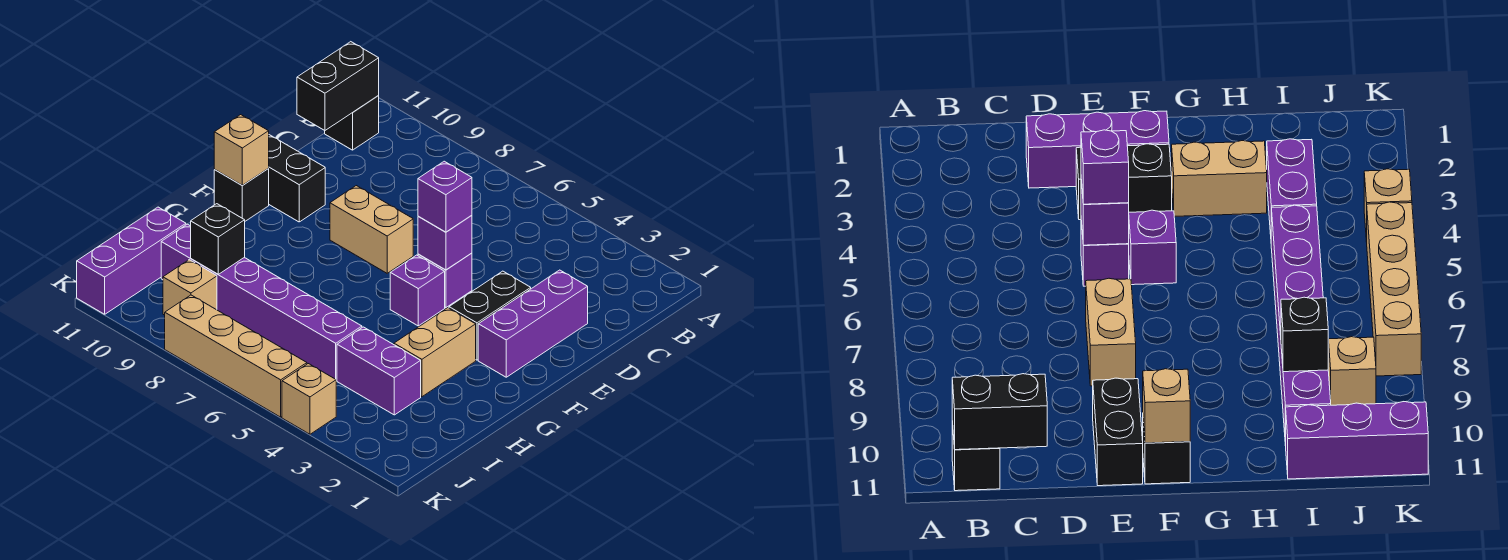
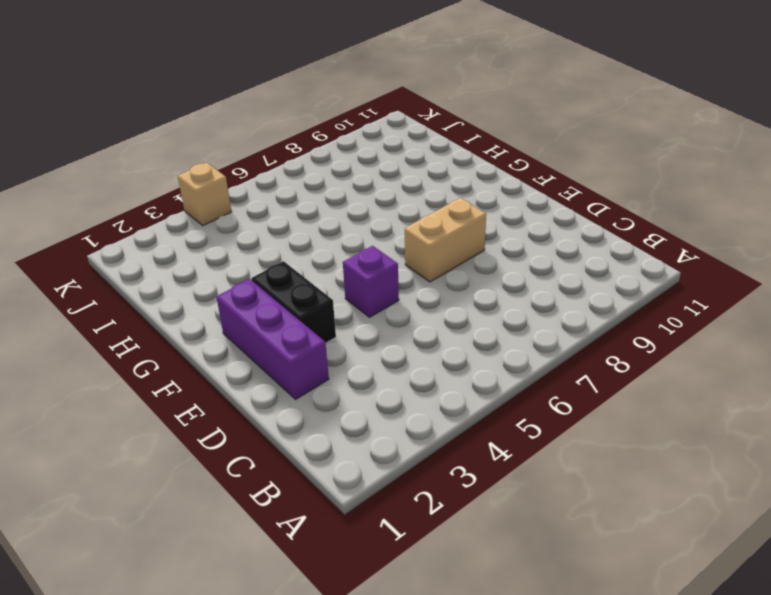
none -> black 1x1 brick [325,96,379,150]
none -> black 1x2 brick [269,135,325,222]
none -> purple 1x1 brick [390,255,445,326]

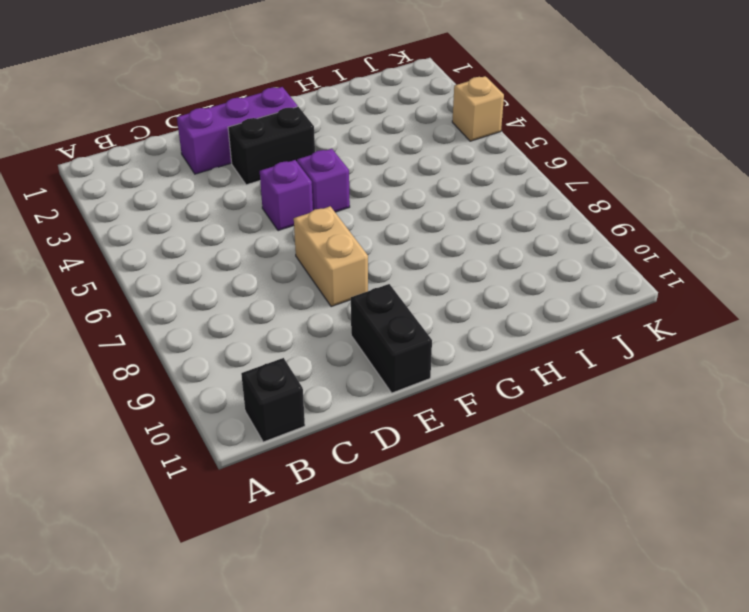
none -> black 1x1 brick [214,168,269,221]
none -> tan 1x2 brick [394,308,476,397]
none -> purple 1x2 brick [337,327,421,415]

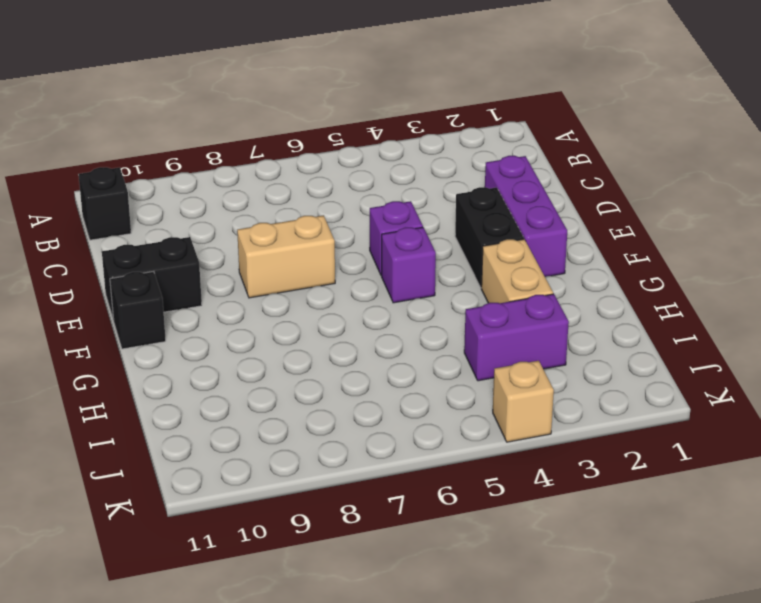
none -> purple 1x6 brick [161,224,362,380]
none -> purple 1x3 brick [77,207,186,314]
none -> tan 1x1 brick [163,260,217,315]

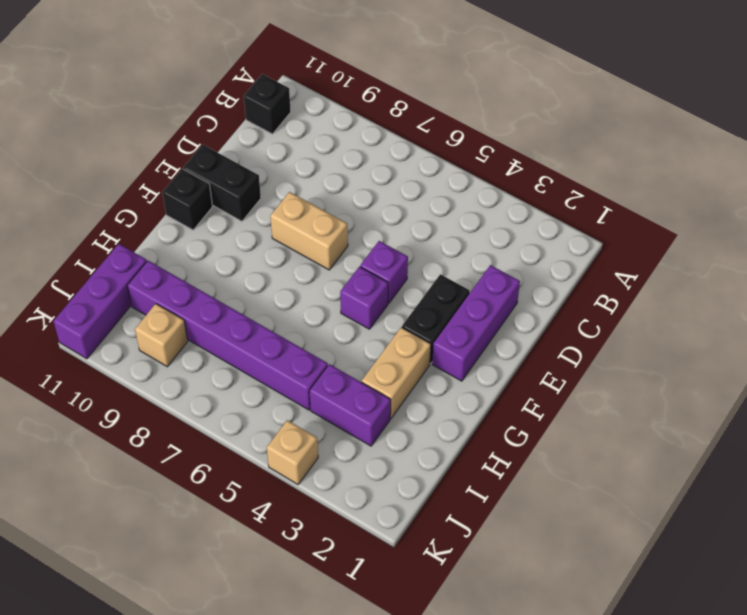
none -> tan 1x4 brick [165,295,307,417]
none -> black 1x2 brick [297,42,379,131]
none -> purple 1x1 brick [418,215,472,270]

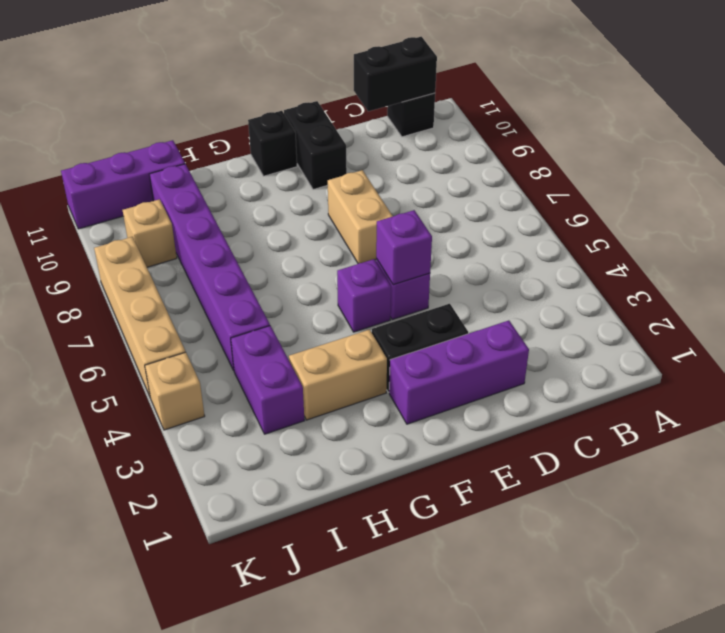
none -> tan 1x1 brick [214,115,269,185]
none -> black 1x1 brick [191,204,245,274]
none -> purple 1x1 brick [418,161,472,232]

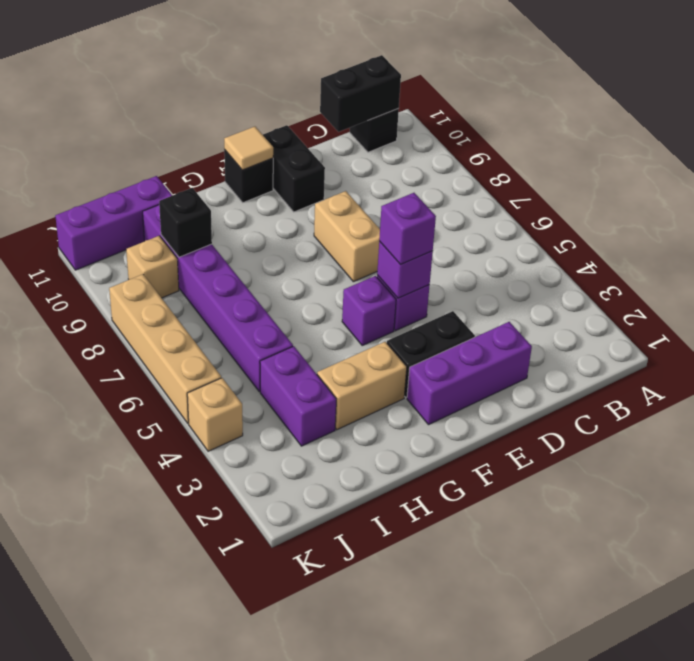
tan 1x1 tile [224,127,273,170] -> tan 1x1 brick [214,115,269,185]

